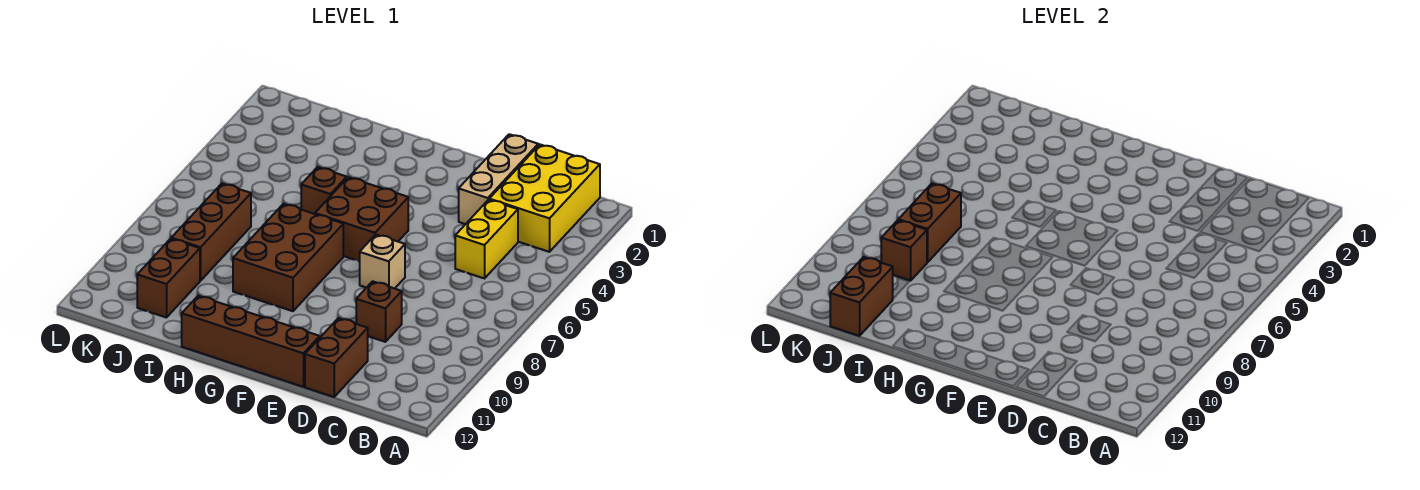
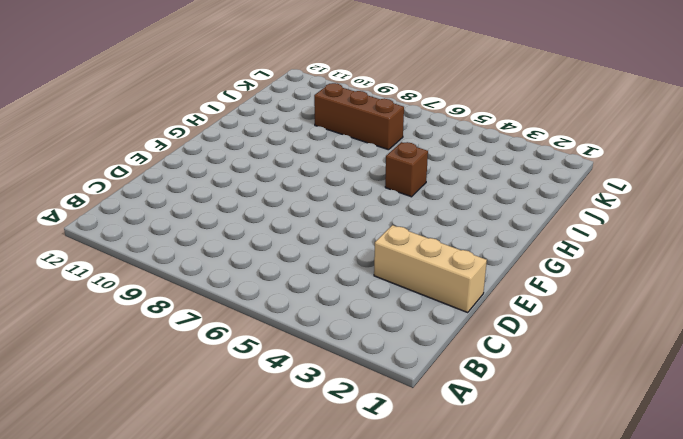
none -> yellow 2x3 brick [489,145,600,252]
none -> yellow 1x2 brick [455,200,518,278]
none -> brown 1x1 brick [356,281,402,342]

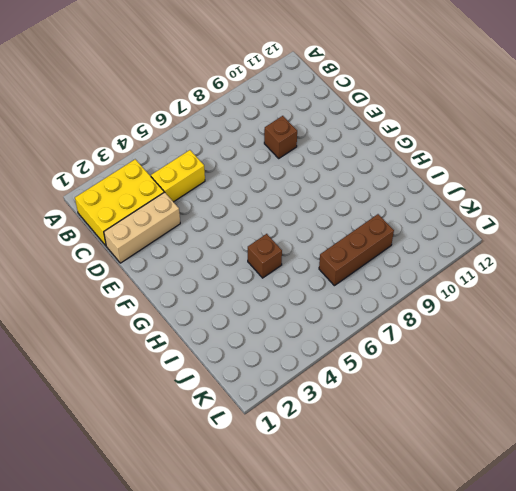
none -> brown 1x2 brick [305,318,368,397]
none -> tan 1x1 brick [359,235,405,289]
none -> brown 1x4 brick [182,296,320,387]

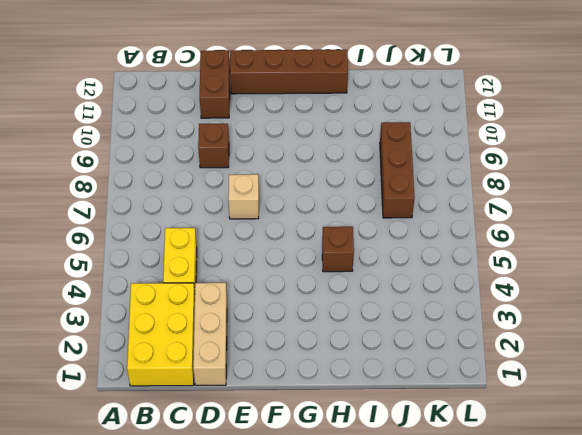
none -> brown 2x2 brick [315,177,408,261]
none -> brown 2x3 brick [233,204,343,311]
none -> brown 1x2 brick [137,239,200,318]

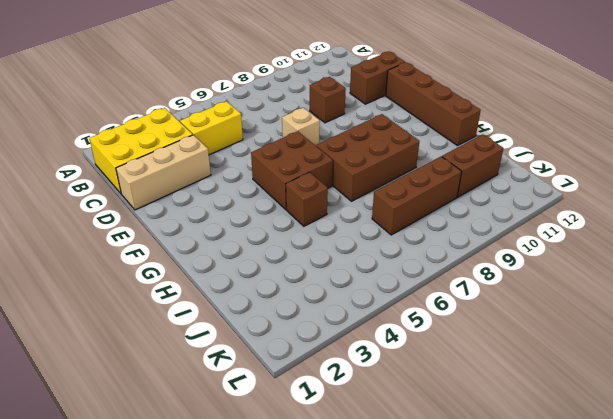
none -> brown 1x2 brick [898,184,961,262]
none -> brown 1x1 brick [881,220,927,281]
none -> brown 1x2 brick [830,257,893,336]

